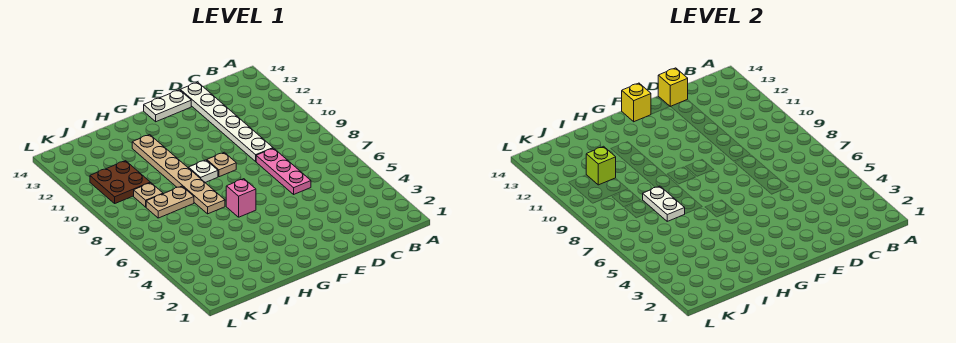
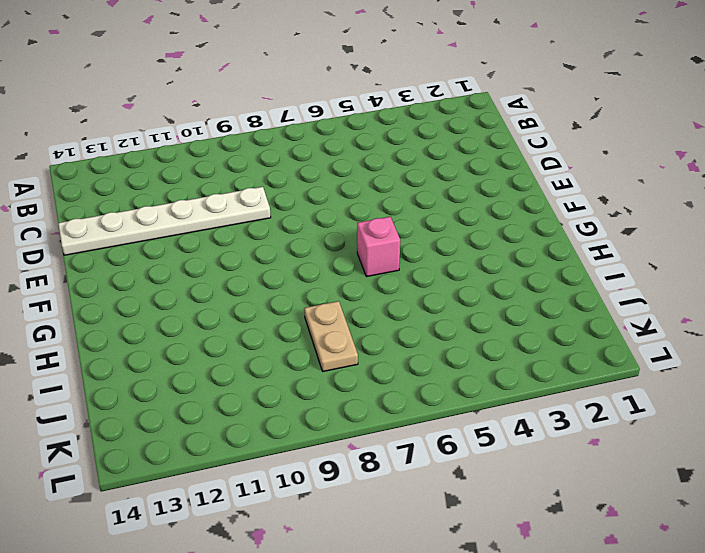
none -> pink 1x3 plate [256,148,311,194]
none -> white 1x2 plate [144,90,191,122]
none -> tan 1x1 plate [207,152,236,177]

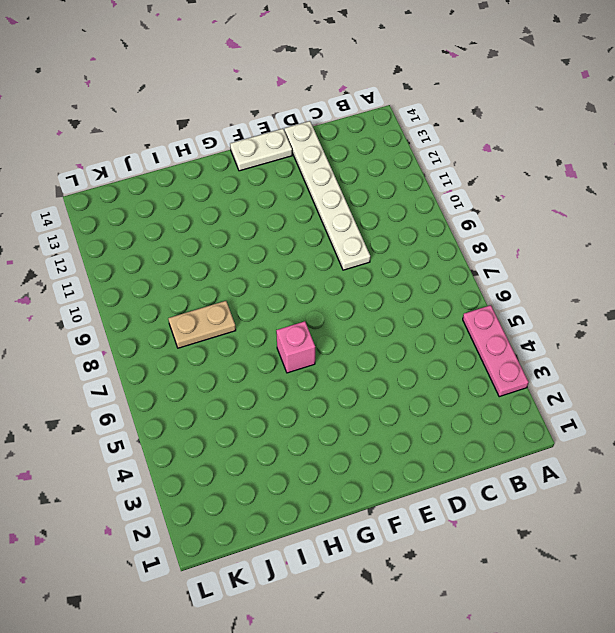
pink 1x3 plate [463,305,528,397] -> pink 1x3 plate moved to [256,148,311,194]
none -> tan 1x1 plate [207,152,236,177]
none -> white 1x1 plate [189,160,218,182]
none -> tan 1x6 plate [132,135,225,214]

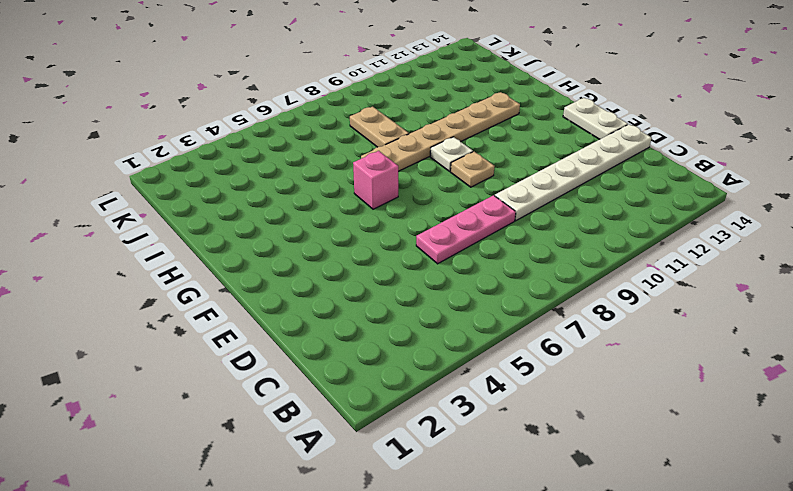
none -> tan 1x1 plate [134,183,163,207]
none -> brown 2x2 plate [90,161,150,203]
none -> yellow 1x1 brick [658,68,688,107]

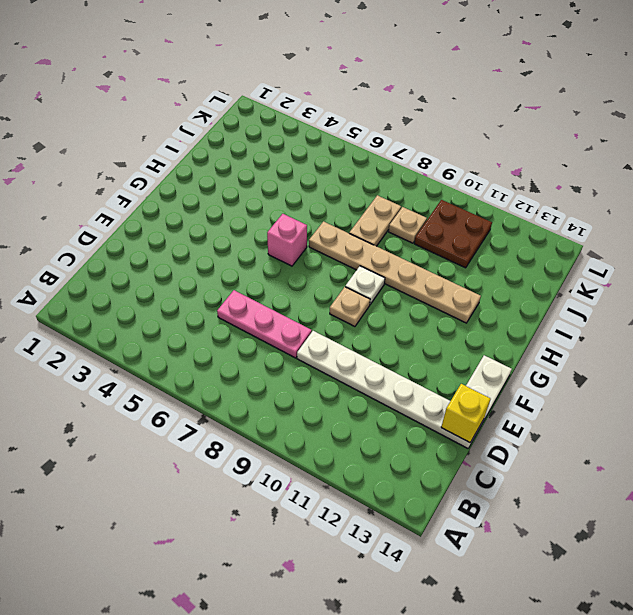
none -> yellow 1x1 brick [622,83,651,122]
none -> white 1x2 plate [643,186,685,221]
none -> lime 1x1 brick [586,146,616,185]

